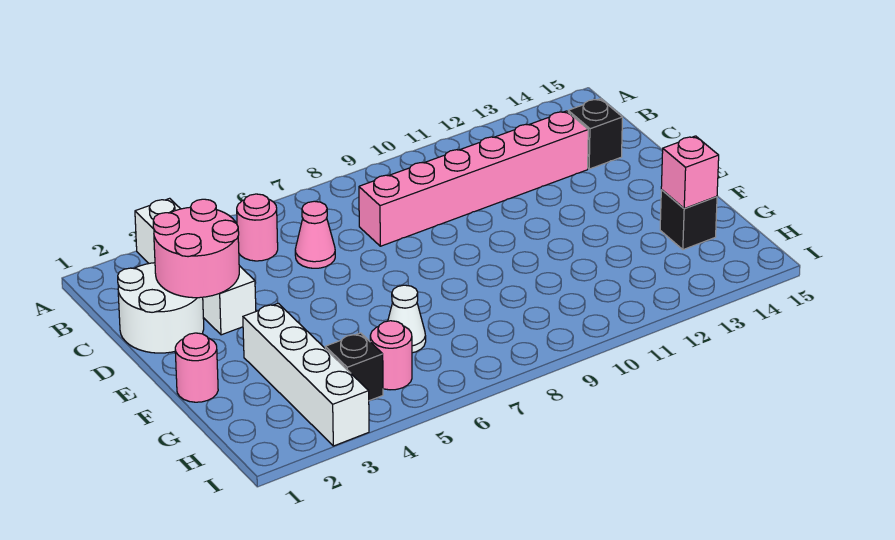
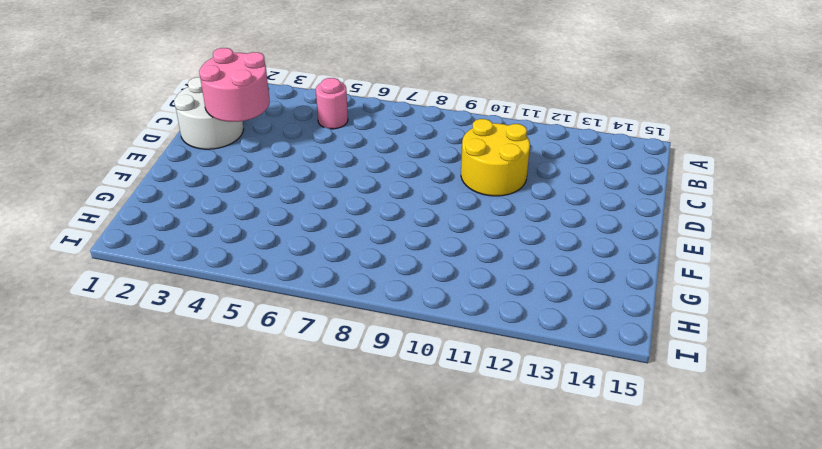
yellow 2x2 round brick [461,119,530,196] -> pink 1x6 brick [359,111,588,246]
none -> white 1x4 brick [135,198,256,335]
none -> pink 1x1 cone [295,201,335,268]
none -> black 1x1 brick [568,99,622,169]

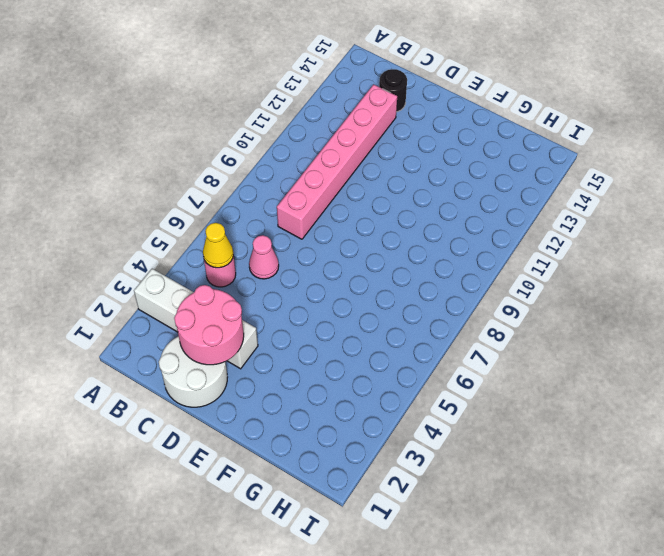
yellow 1x1 cone [203,223,233,268] -> none
black 1x1 round brick [379,69,407,112] -> black 1x1 brick [568,99,622,169]
none -> pink 1x1 round brick [175,333,218,402]
none -> white 1x4 brick [243,303,369,446]
none -> white 1x1 cone [388,285,426,353]

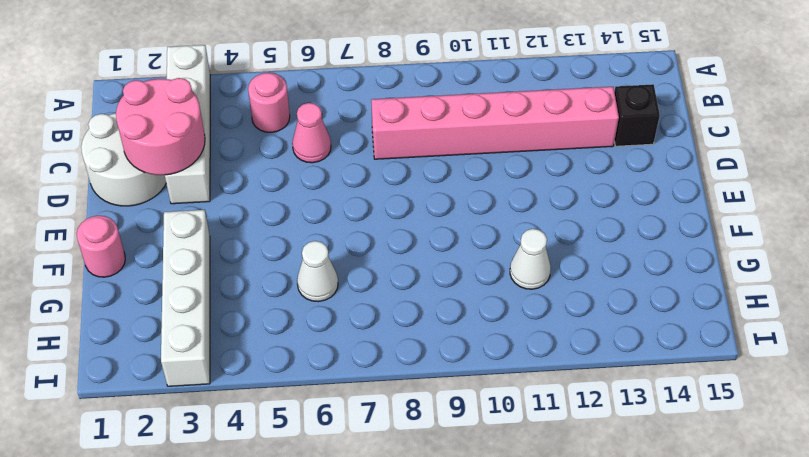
white 1x1 cone [510,229,551,289] -> none
none -> black 1x1 brick [660,190,717,250]
none -> black 1x1 brick [325,333,383,401]
none -> pink 1x1 round brick [370,321,412,390]

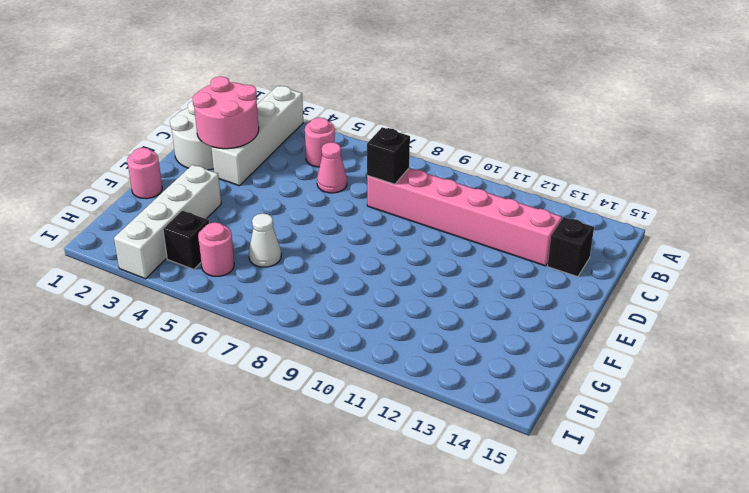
black 1x1 brick [367,127,410,184] -> black 1x1 brick moved to [660,190,717,250]
none -> pink 1x1 brick [661,136,719,208]

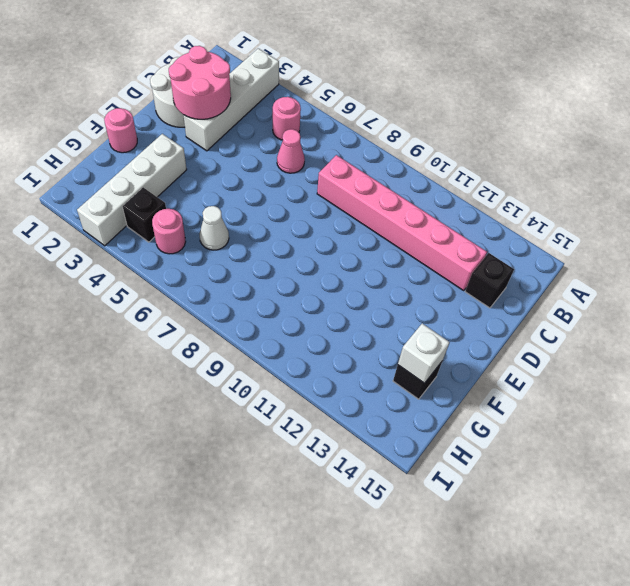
white 1x1 brick [398,324,450,383] -> pink 1x1 brick [661,136,719,208]

